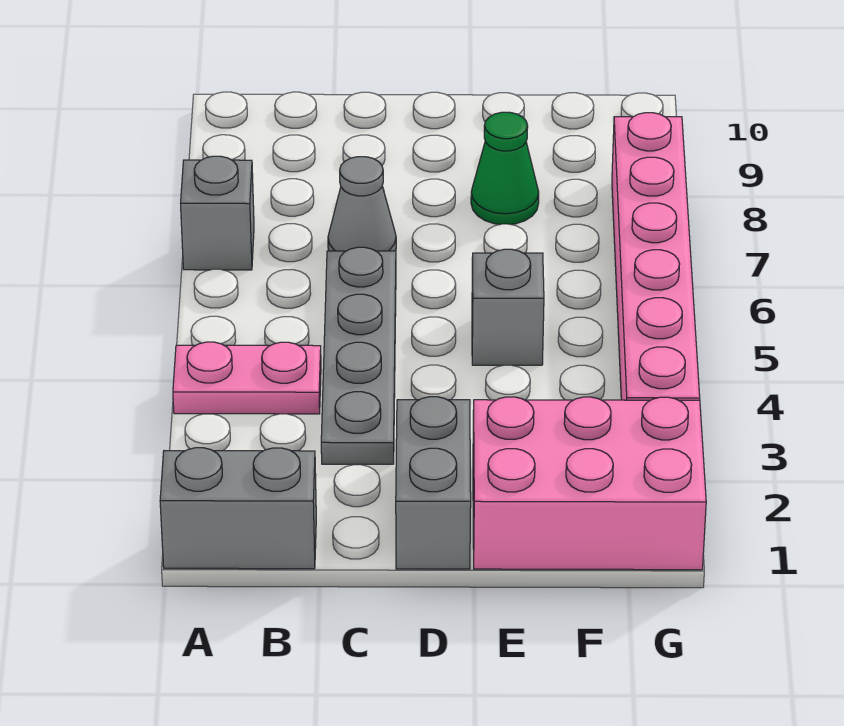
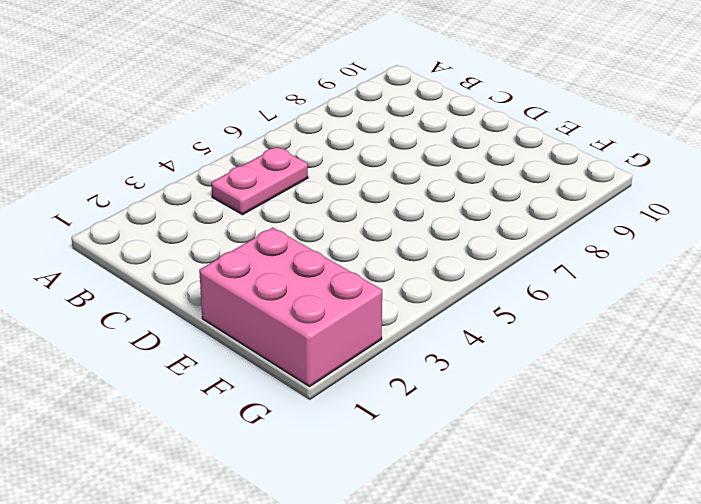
pink 1x2 plate [211,147,308,215] -> pink 1x2 plate turned to [173,342,321,414]
none -> grey 1x2 brick [160,448,316,569]
none -> grey 1x1 brick [181,156,254,270]

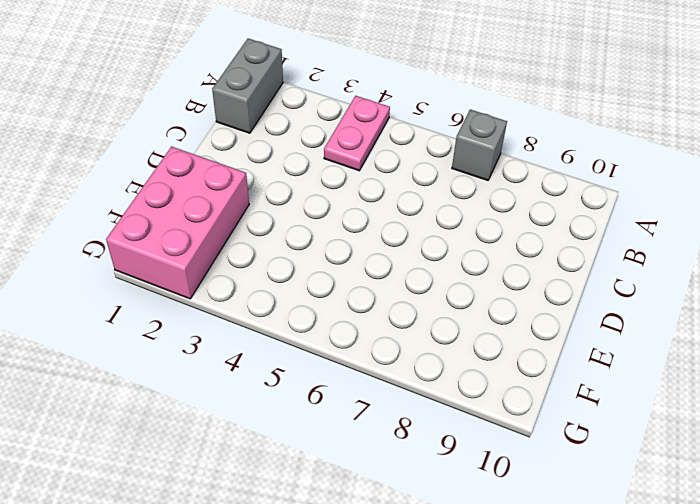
none -> grey 1x4 plate [321,247,396,464]
none -> grey 1x1 cone [328,157,396,251]

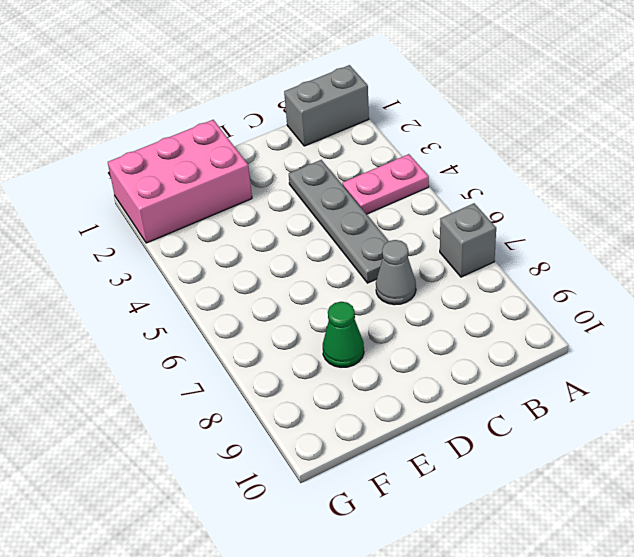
none -> grey 1x2 brick [396,397,471,569]
none -> grey 1x1 brick [472,249,544,365]

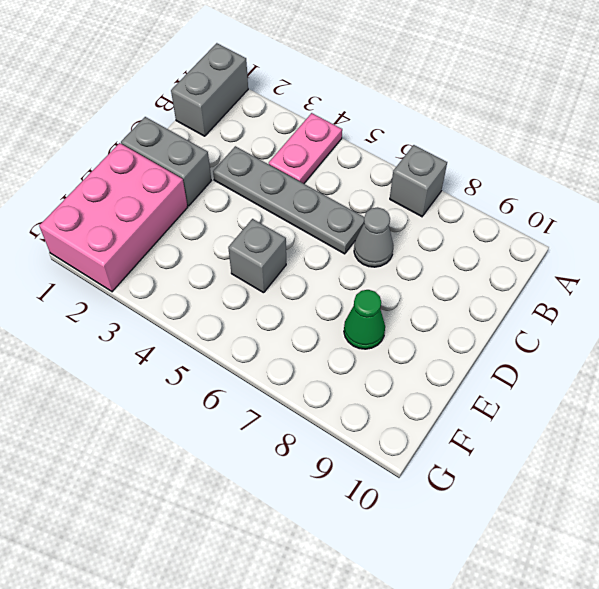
none -> pink 1x6 brick [612,113,700,400]

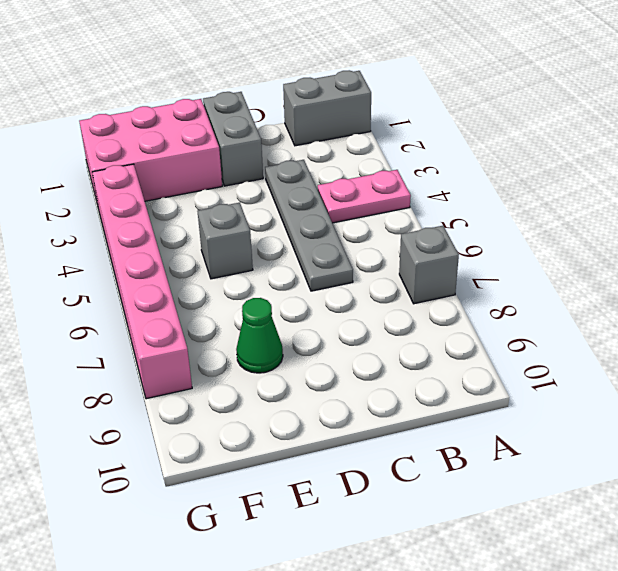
none -> grey 1x1 cone [328,157,396,251]

